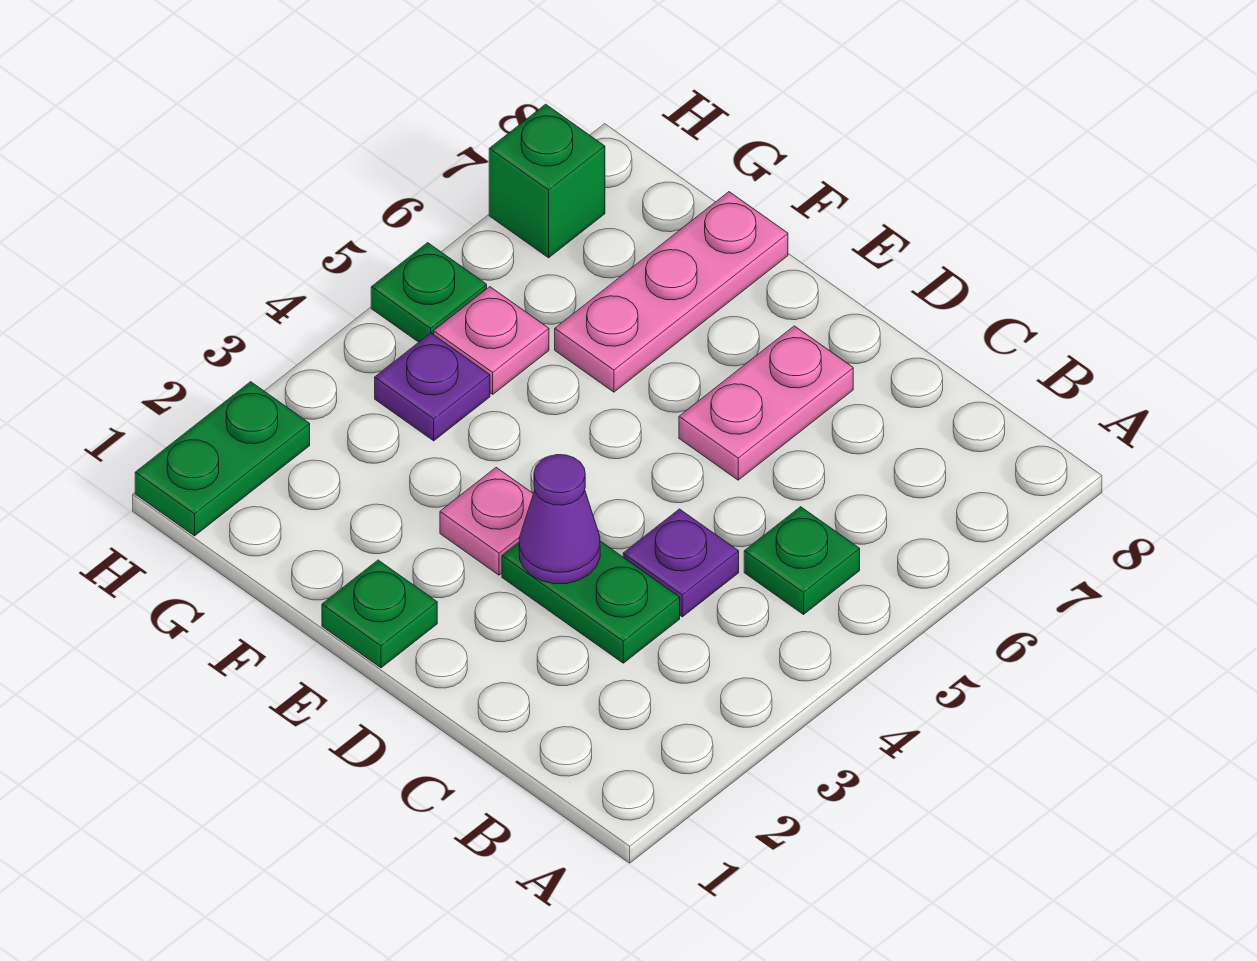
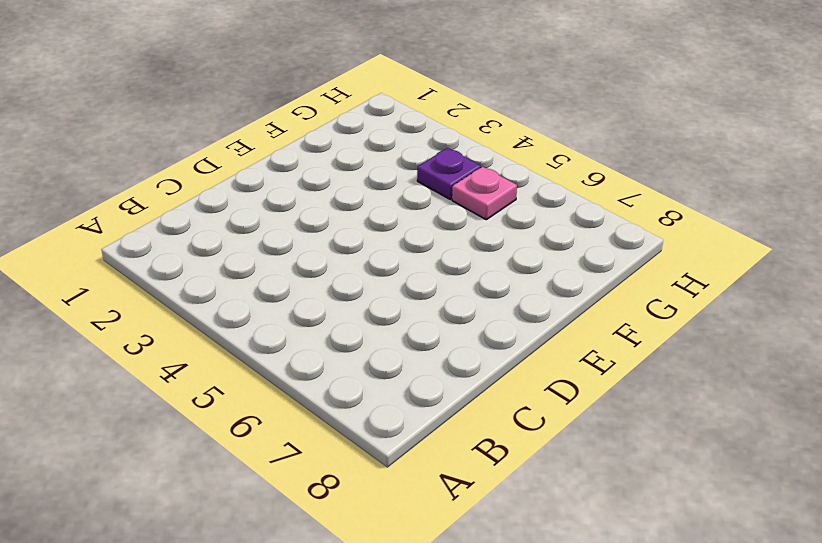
none -> green 1x1 plate [744,507,860,614]
none -> green 1x2 plate [502,541,680,663]
none -> purple 1x1 plate [623,509,739,617]

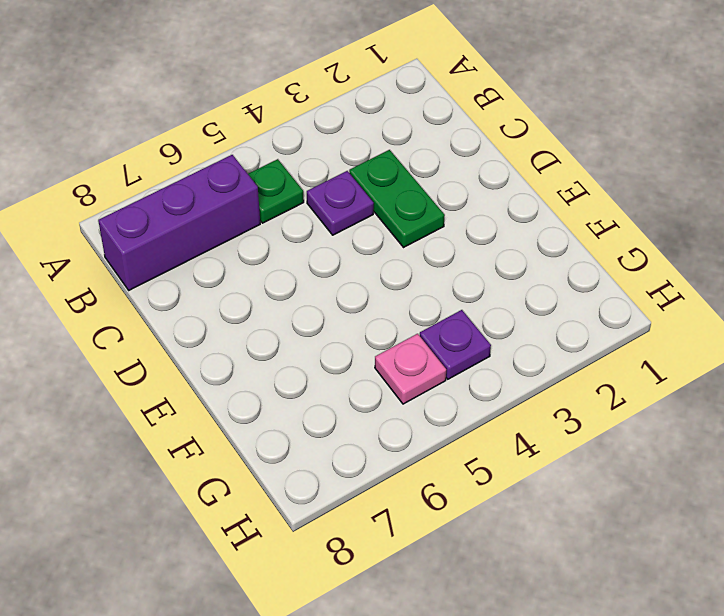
purple 1x3 brick [98,155,260,290] -> none
none -> pink 1x2 plate [679,326,853,480]
none -> green 1x1 plate [322,560,437,668]
none -> pink 1x1 plate [440,468,533,575]

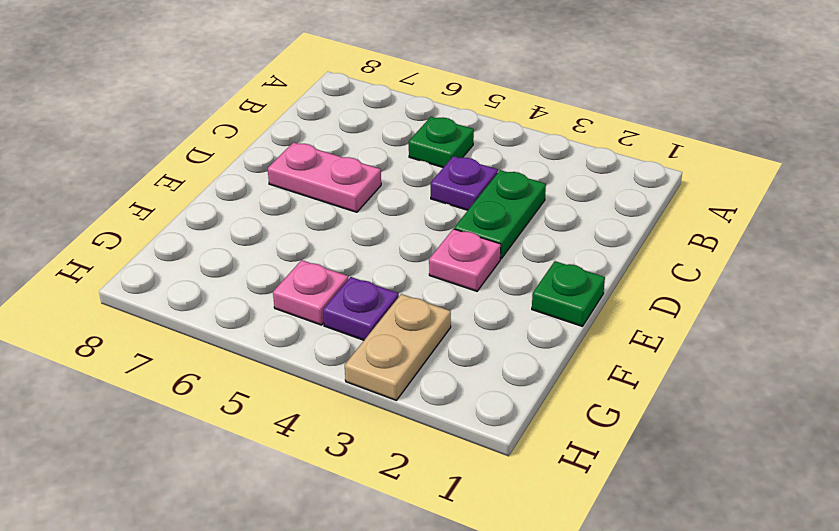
tan 1x2 plate [345,294,451,401] -> none
none -> pink 1x3 plate [555,192,788,392]
none -> green 1x2 plate [135,382,310,536]
none -> green 1x1 plate [371,243,487,342]

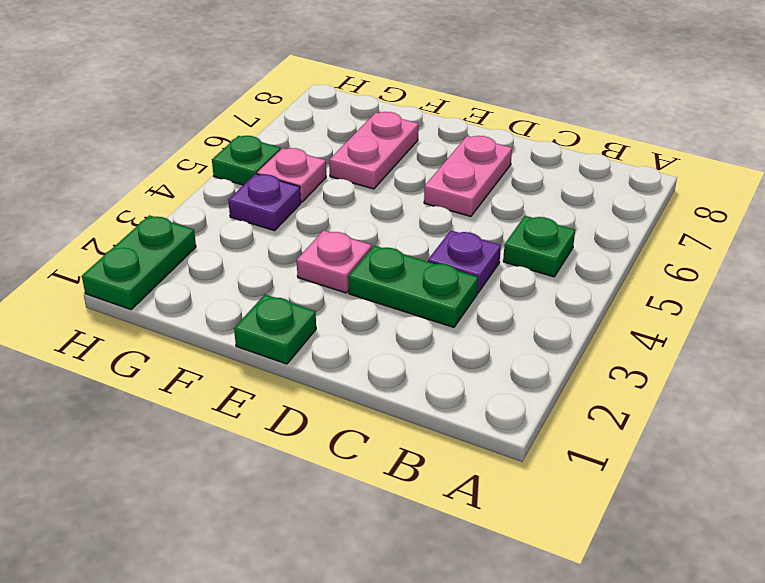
pink 1x2 plate [329,112,418,189] -> pink 1x3 plate [555,192,788,392]
none -> green 1x1 brick [489,104,605,258]
none -> purple 1x1 cone [519,455,600,584]

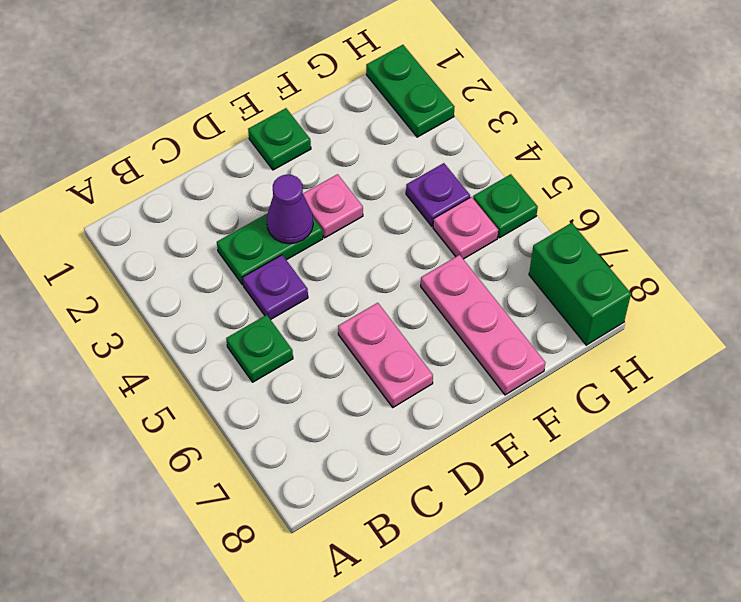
green 1x2 brick [529,223,631,345] -> green 1x1 brick [489,104,605,258]

